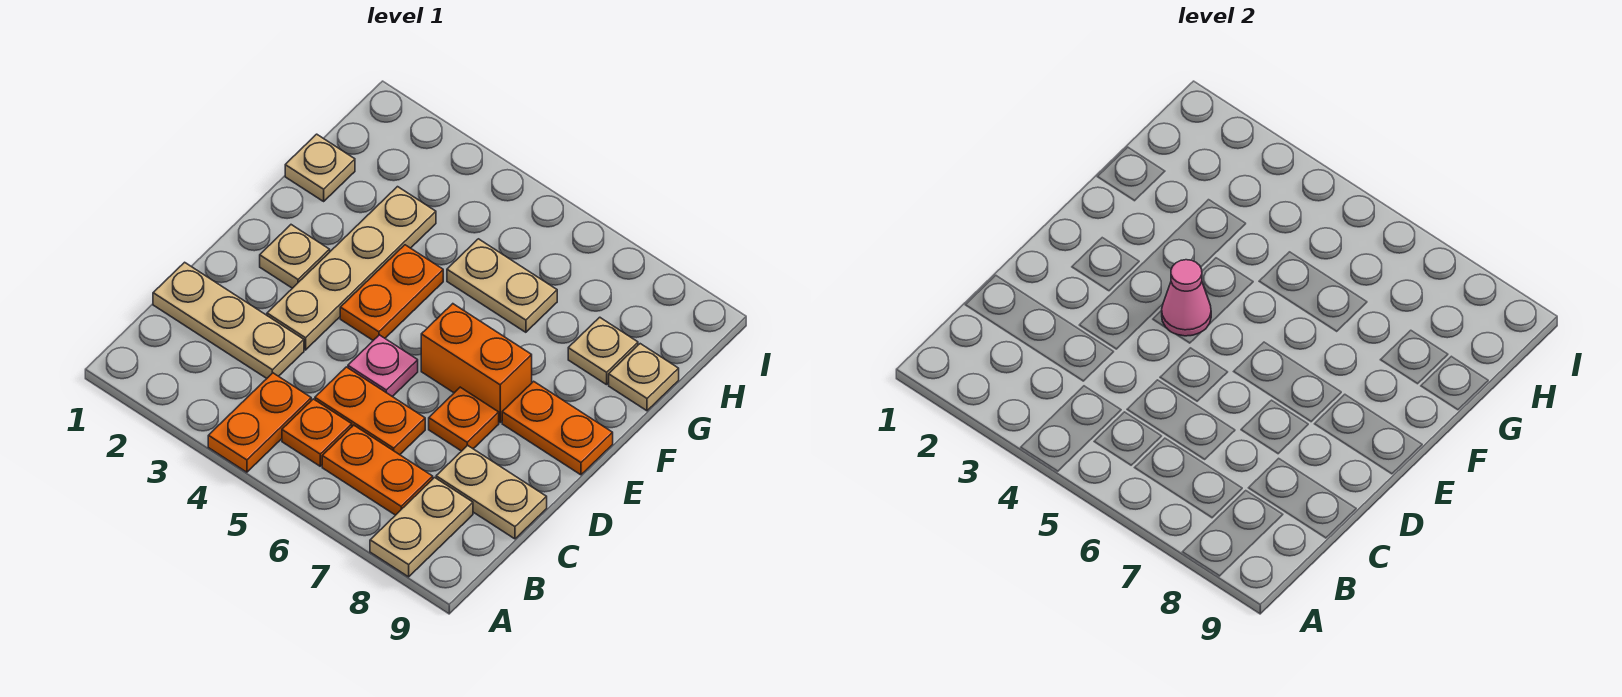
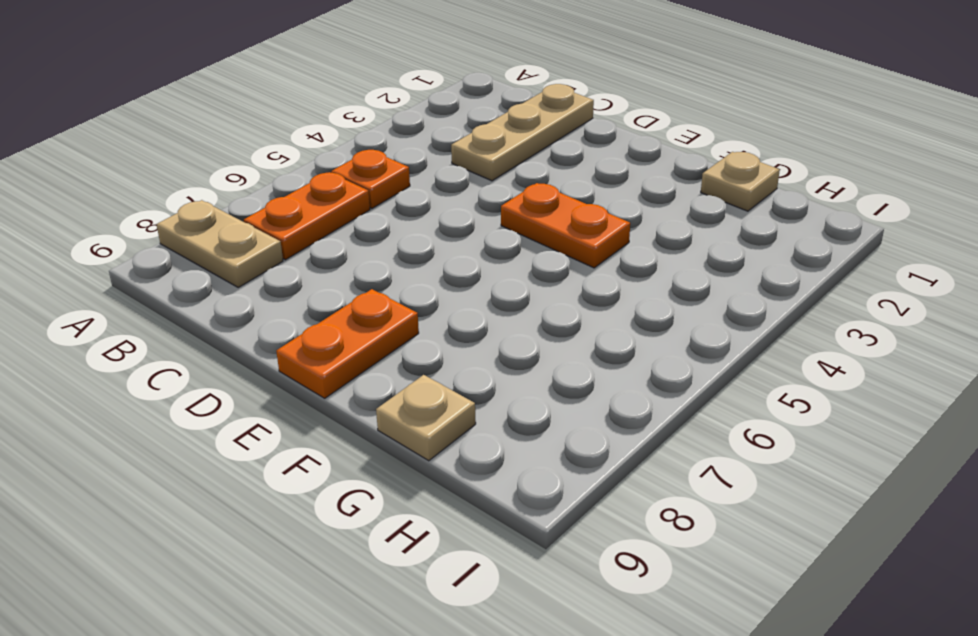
none -> orange 1x2 plate [208,373,311,472]
none -> orange 1x2 plate [315,367,425,455]
none -> tan 1x2 plate [436,445,547,539]

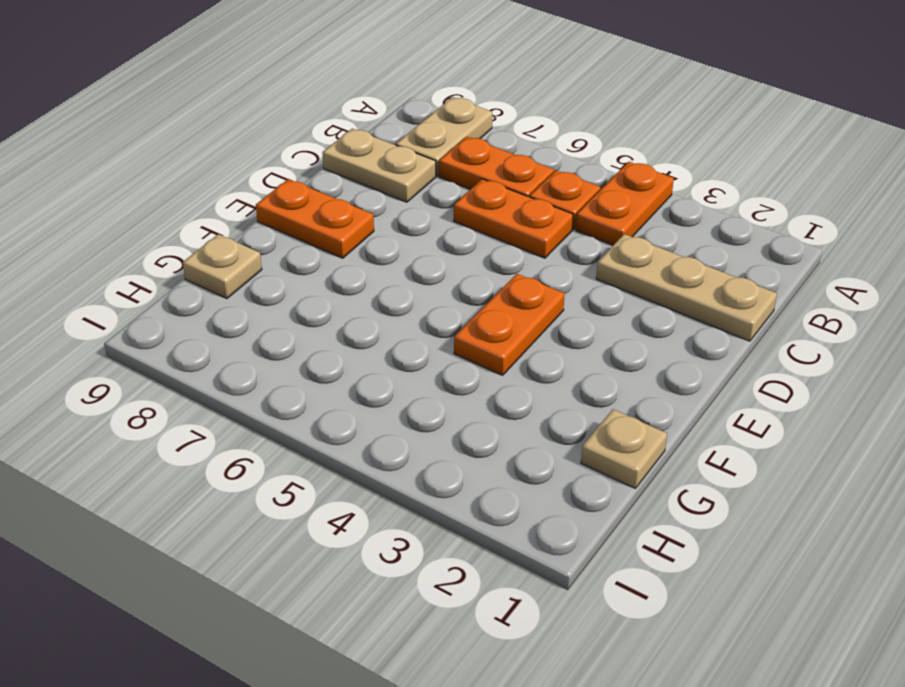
none -> tan 1x4 plate [267,187,436,350]
none -> pink 1x1 plate [348,335,418,397]
none -> orange 1x1 plate [429,387,499,451]

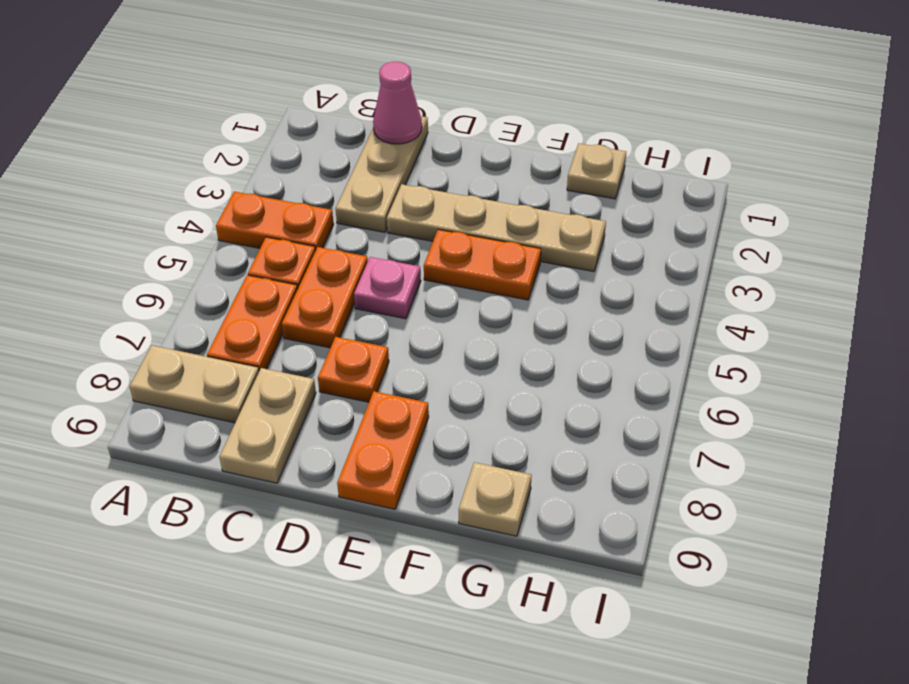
pink 1x1 cone [373,62,422,144] -> pink 1x1 cone moved to [1162,260,1211,336]
none -> tan 1x1 plate [260,225,330,288]
none -> orange 1x2 brick [421,304,532,422]
none -> tan 1x2 plate [447,239,557,332]

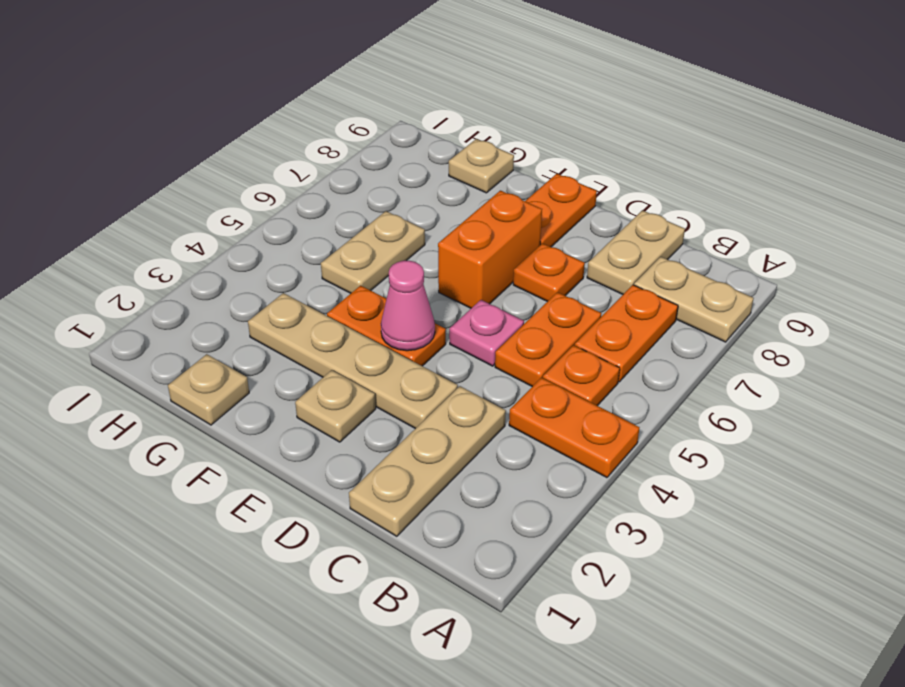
none -> tan 1x1 plate [568,317,638,385]

